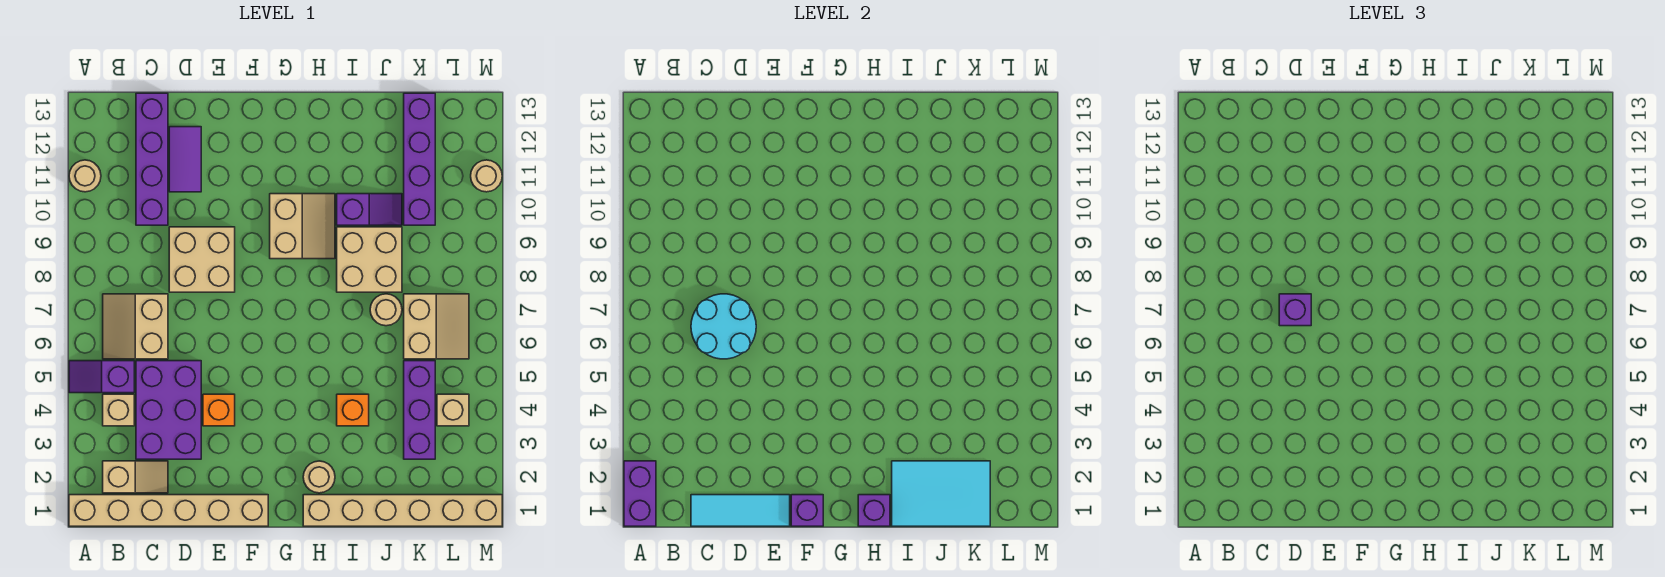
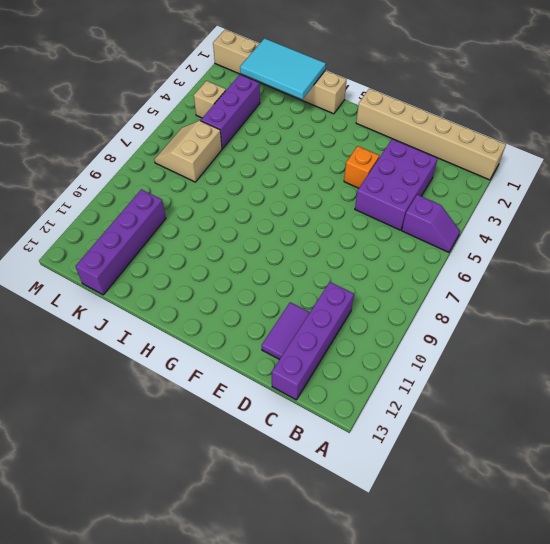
none -> tan 1x1 round brick [69,160,101,192]
none -> tan 1x2 slope [103,461,168,493]
none -> tan 1x1 brick [103,394,134,426]
none -> tan 2x2 slope [103,294,168,359]

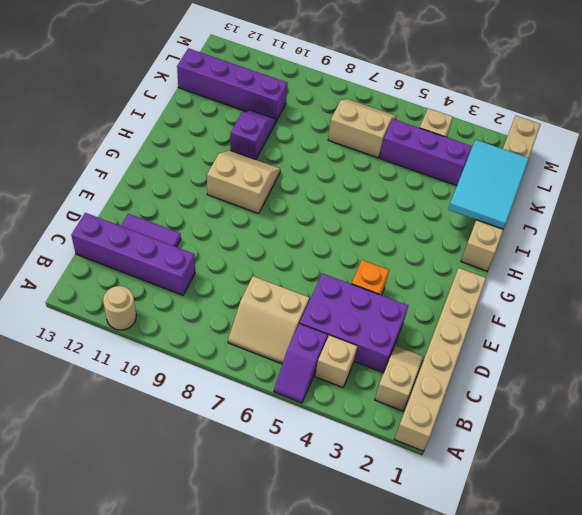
none -> tan 2x2 brick [169,227,235,292]
none -> tan 1x1 round brick [303,461,335,493]
none -> orange 1x1 brick [337,394,369,426]
none -> tan 2x2 brick [337,227,402,292]

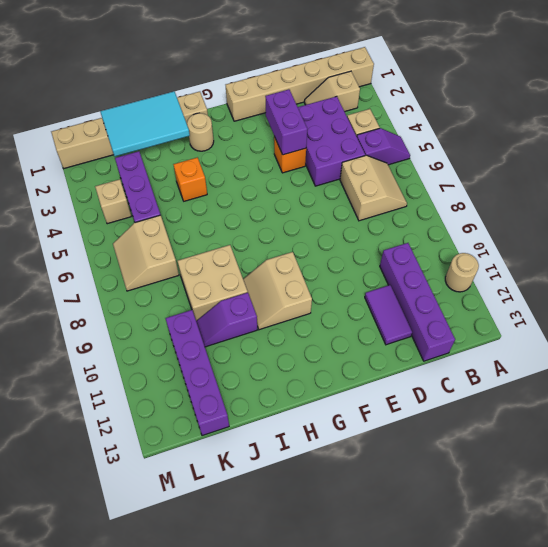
purple 1x2 brick [265,89,307,155] -> purple 1x2 brick moved to [624,461,656,526]
none -> tan 2x2 brick [169,227,235,292]
none -> tan 1x1 round brick [370,294,402,326]
none -> tan 1x1 round brick [471,160,502,192]
none -> cyan 1x3 tile [691,495,790,526]

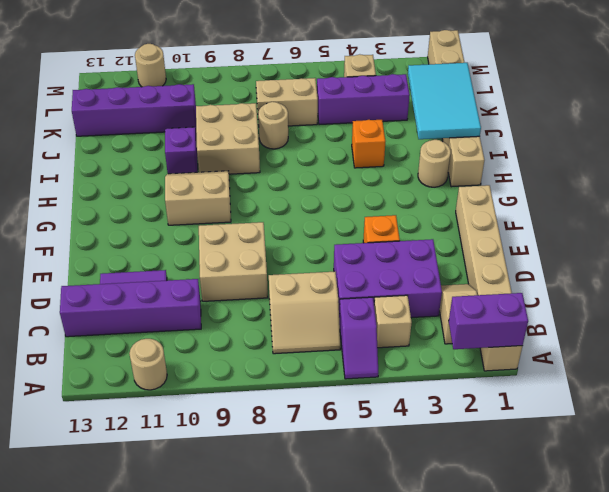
none -> cyan 1x3 tile [691,495,790,526]
none -> cyan 2x2 round brick [691,294,756,359]
none -> purple 1x1 brick [791,495,823,526]
none -> purple 1x1 brick [858,495,890,526]

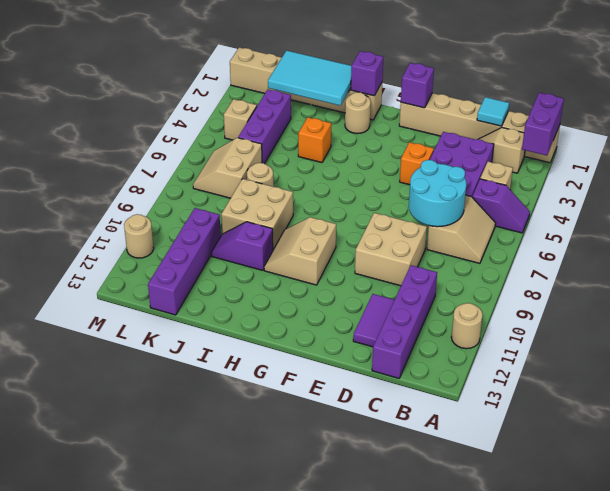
cyan 1x1 tile [477,97,509,126] -> cyan 1x3 tile [691,495,790,526]
none -> purple 1x1 brick [1279,294,1311,326]

